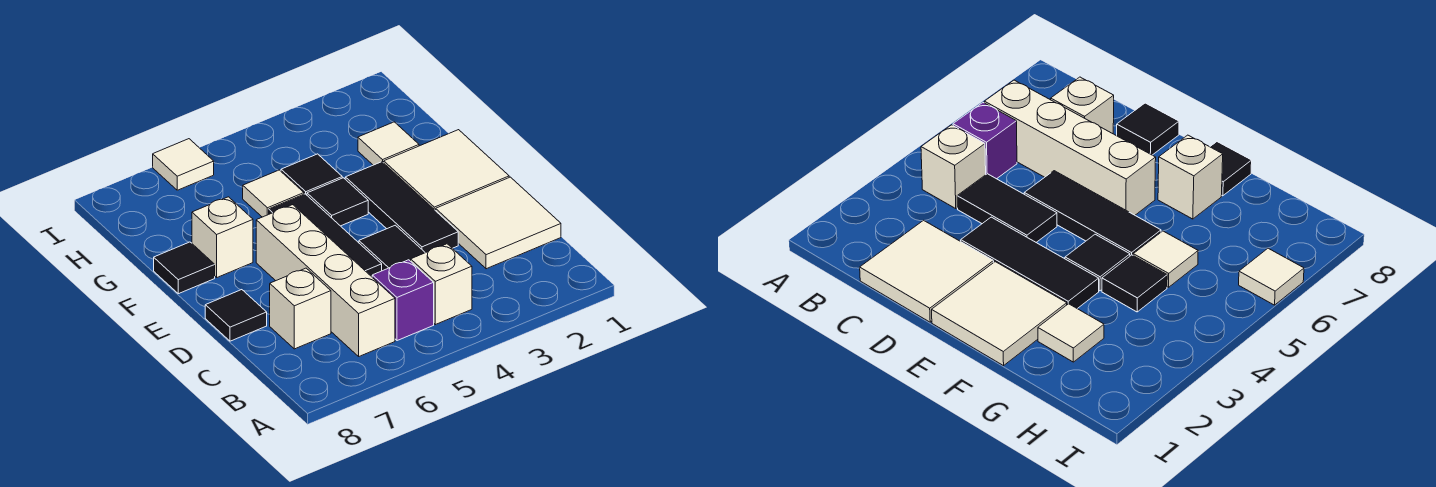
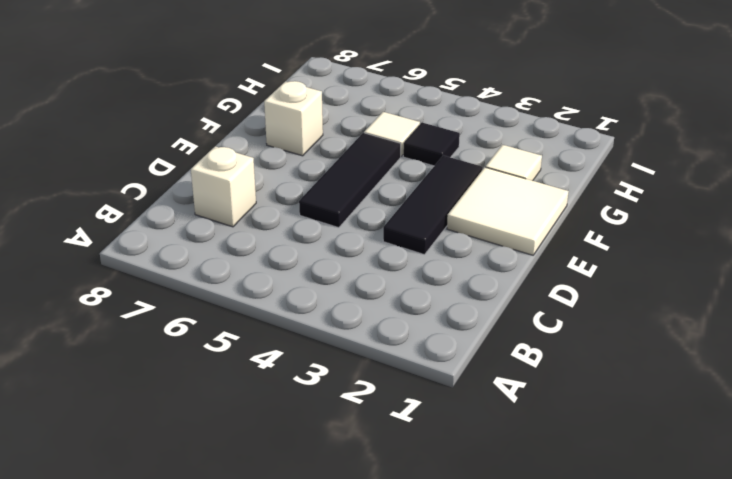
none -> white 1x1 brick [411,244,472,325]
none -> purple 1x1 brick [372,260,434,341]
none -> white 1x4 brick [256,205,395,356]

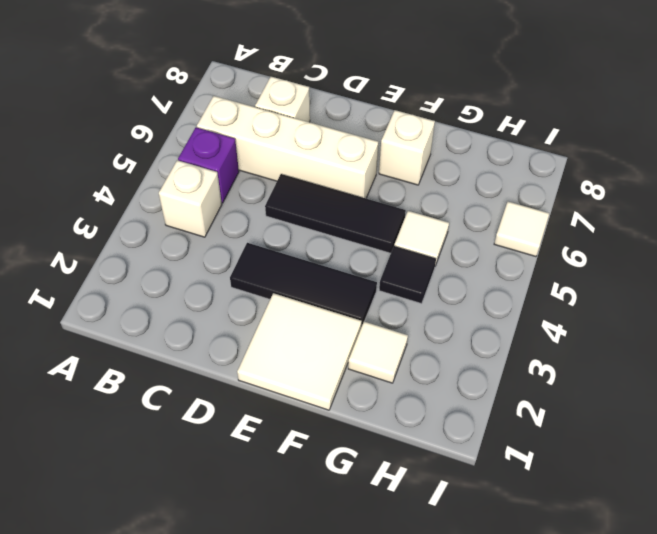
none -> white 2x2 tile [436,177,561,269]
none -> black 1x2 tile [359,225,425,271]
none -> black 1x1 tile [205,290,267,341]

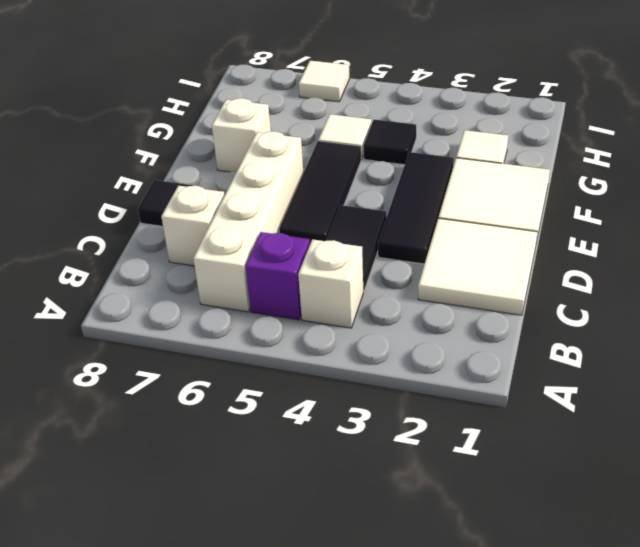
none -> black 1x1 tile [307,178,368,226]
none -> black 1x1 tile [154,242,215,294]

